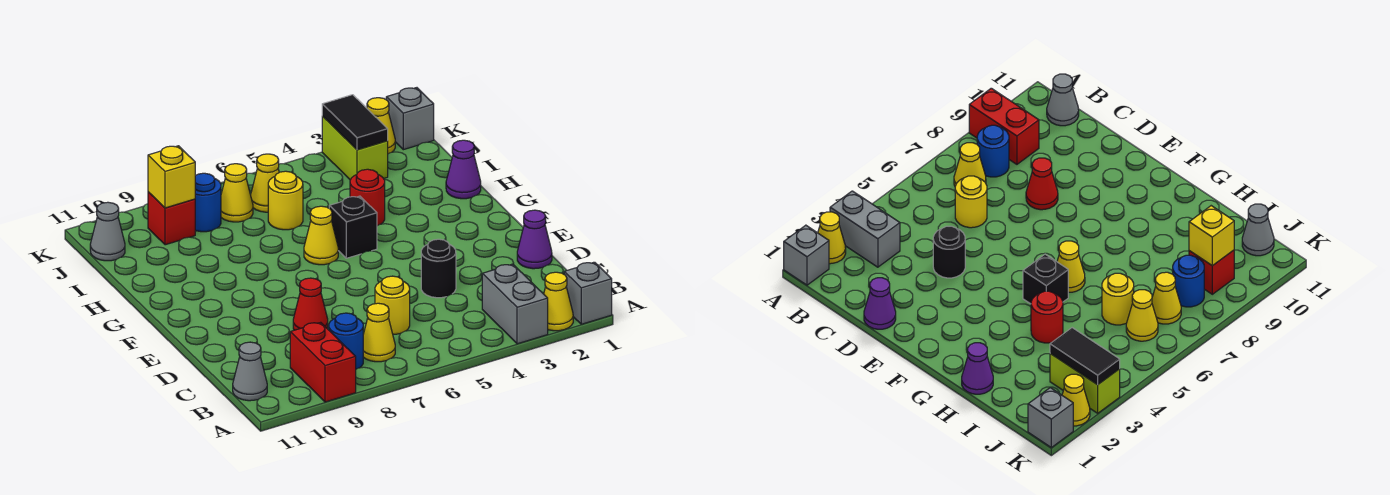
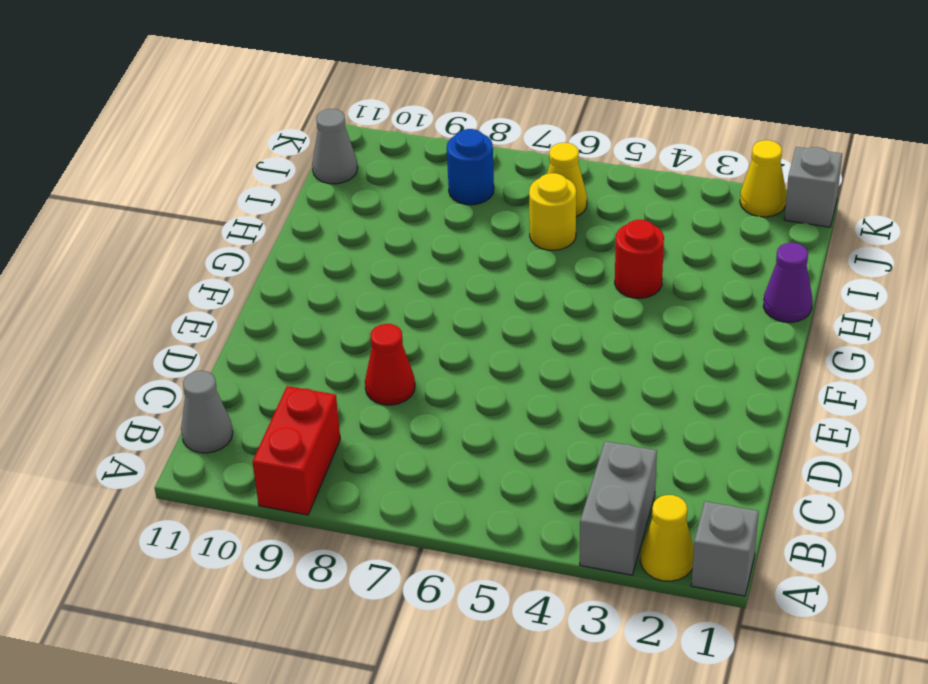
none -> yellow 1x1 cone [363,303,395,362]
none -> blue 1x1 round brick [329,313,363,369]
none -> yellow 1x1 round brick [375,276,410,334]

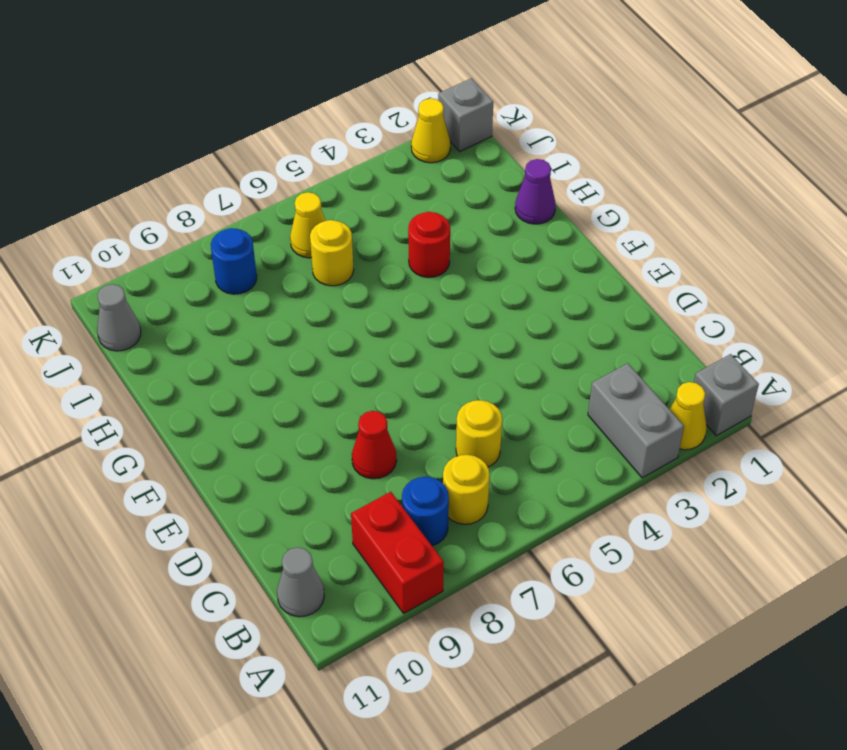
yellow 1x1 round brick [443,455,490,524] -> yellow 1x1 cone [363,303,395,362]
none -> purple 1x1 cone [517,210,552,269]
none -> black 1x1 round brick [421,239,456,298]
none -> black 1x1 brick [329,196,377,258]

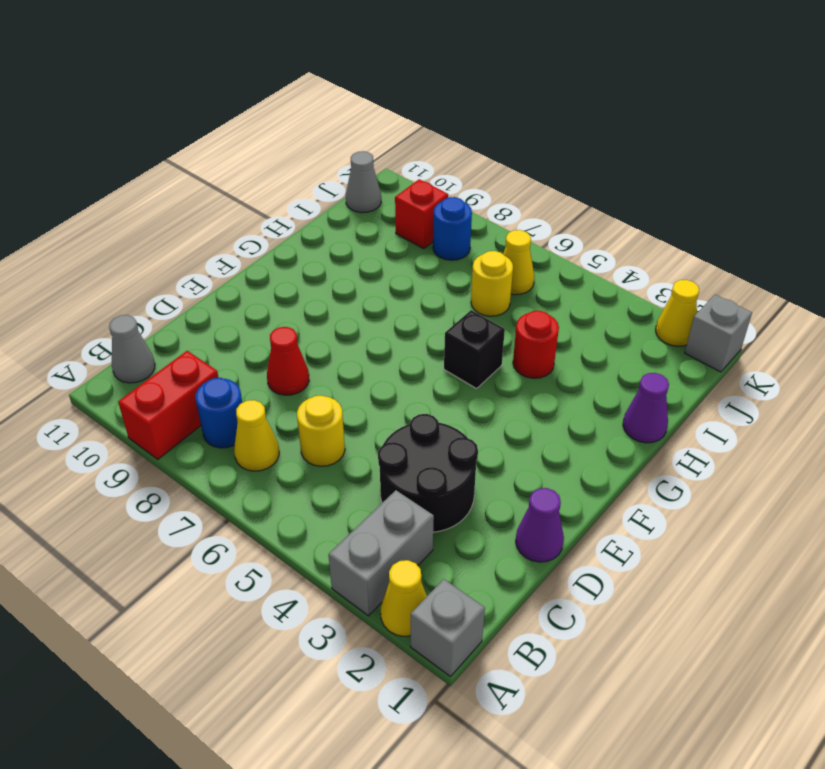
black 2x2 round brick [378,414,478,532] -> black 1x1 round brick [421,239,456,298]
none -> yellow 1x1 cone [304,206,338,265]
none -> lime 1x2 brick [322,116,388,180]
none -> yellow 1x1 cone [221,164,253,222]

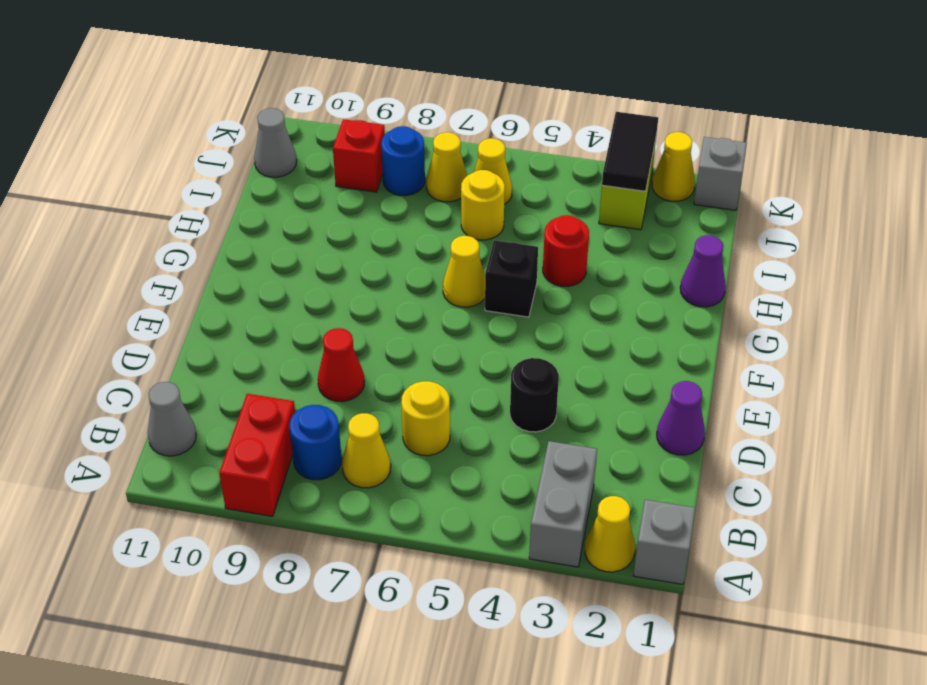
none -> yellow 1x1 brick [148,146,195,208]

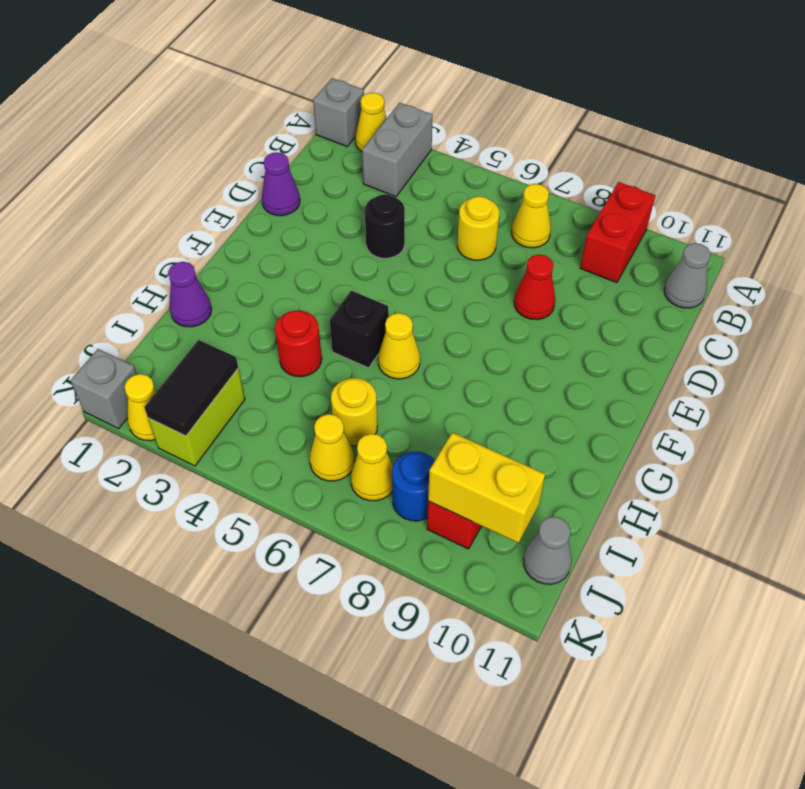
yellow 1x2 brick [428,432,545,543] -> yellow 1x1 brick [148,146,195,208]
none -> blue 1x1 round brick [329,313,363,369]

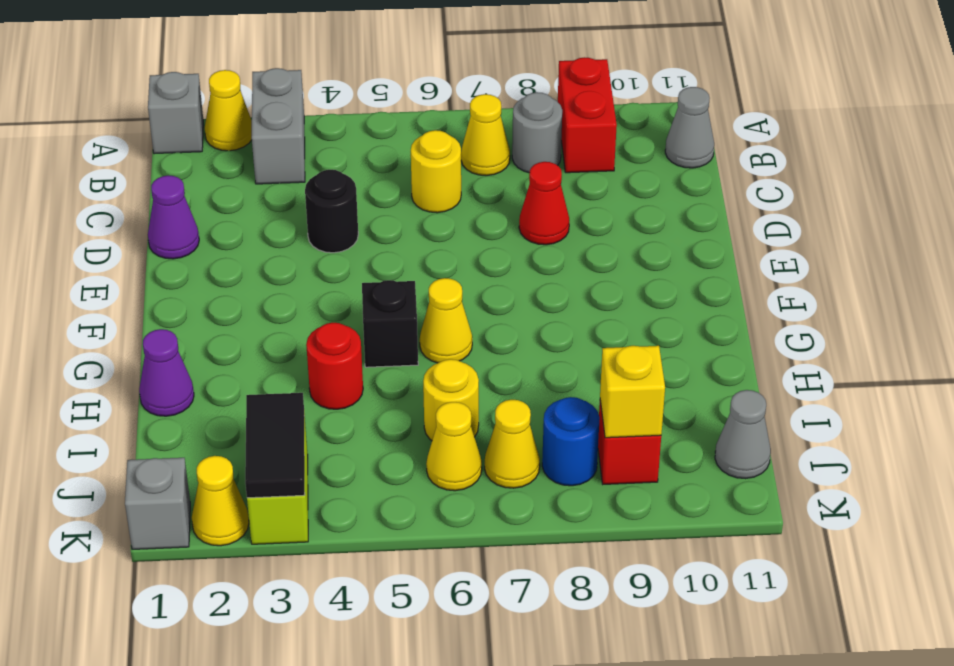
grey 1x1 round brick [512,92,562,173] -> blue 1x1 round brick [329,313,363,369]

